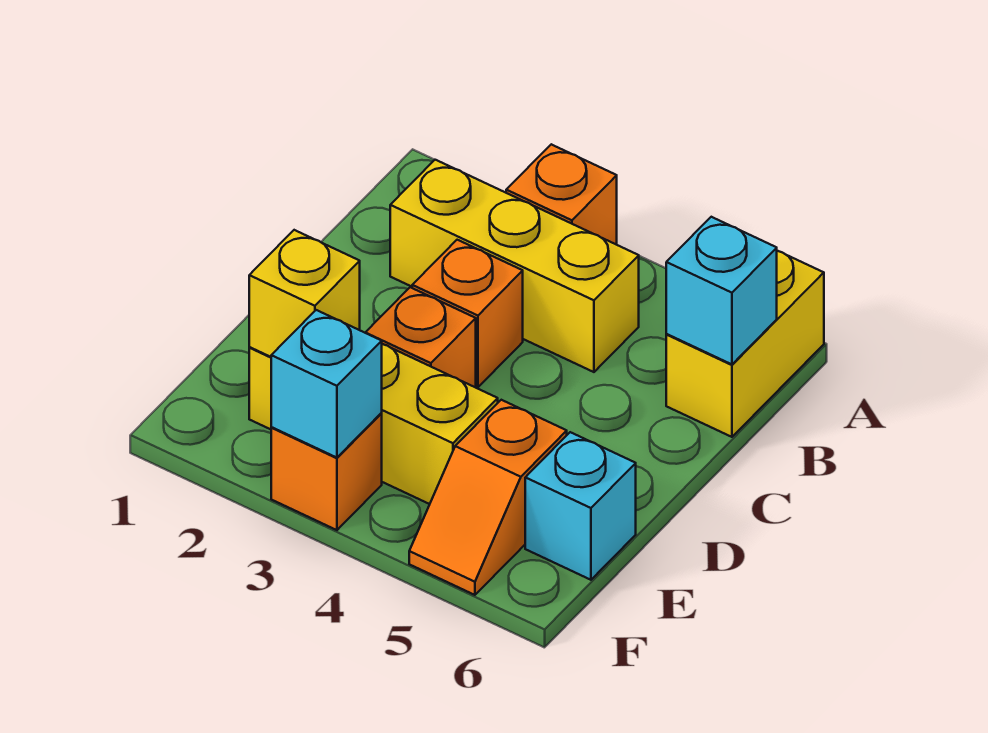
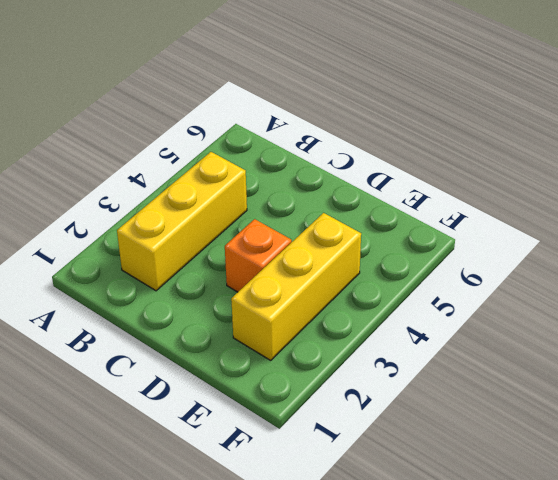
none -> orange 1x1 brick [506,144,617,245]
none -> yellow 1x2 brick [666,251,824,437]
none -> orange 1x1 brick [412,240,523,387]

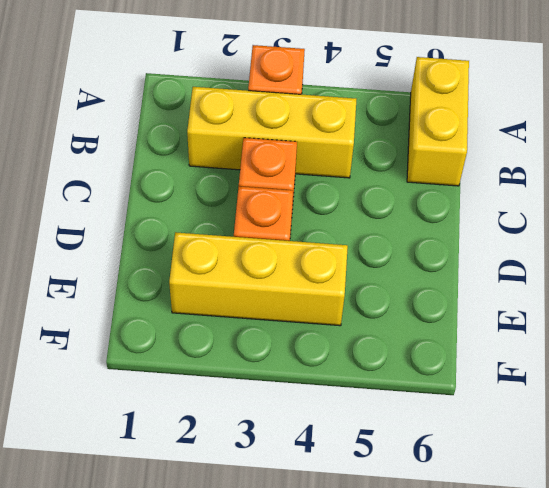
none -> orange 1x2 slope [409,400,567,595]
none -> cyan 1x1 brick [525,432,636,580]
none -> orange 1x1 brick [271,413,382,530]

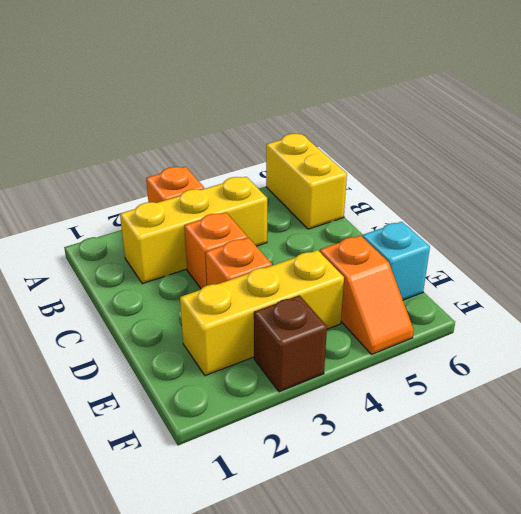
brown 1x1 brick [254,295,327,392] -> orange 1x1 brick [271,413,382,530]
none -> cyan 1x1 brick [666,217,777,364]
none -> yellow 1x1 brick [249,230,360,357]
none -> cyan 1x1 brick [271,310,382,458]

